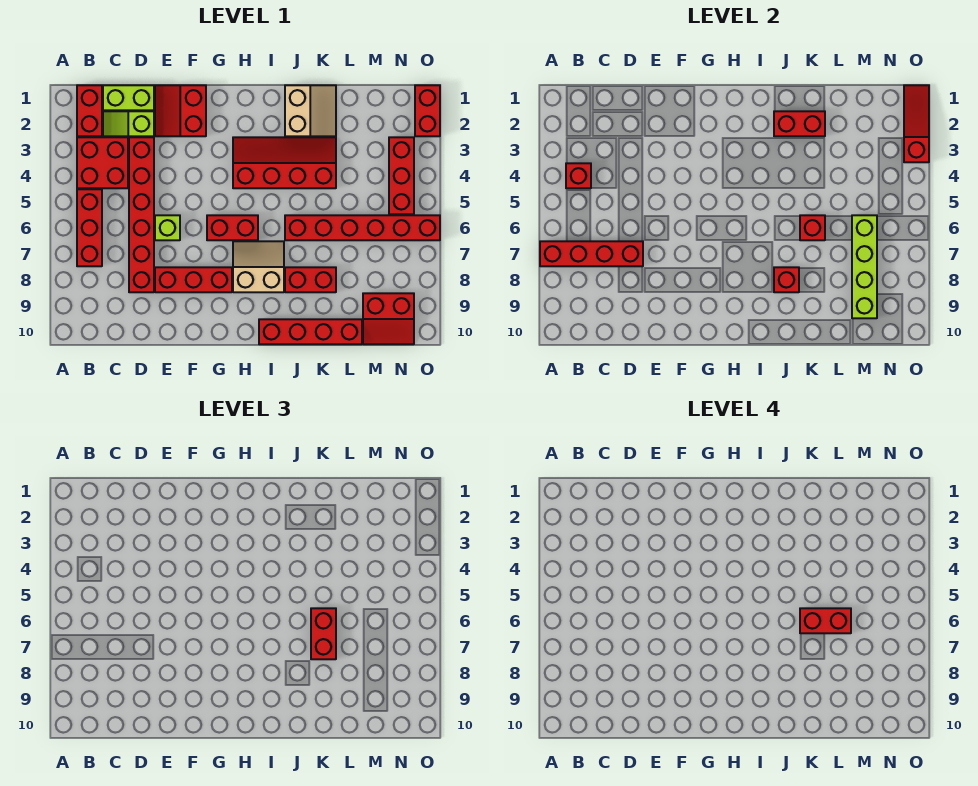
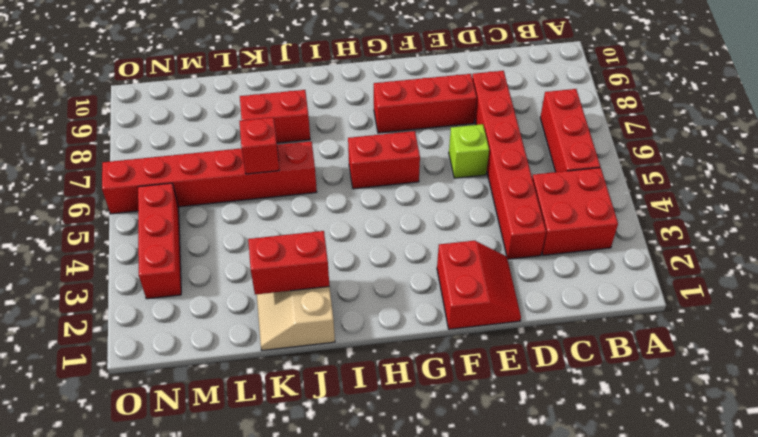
none -> red 1x2 brick [77,85,102,136]
none -> lime 1x2 brick [103,85,154,110]
none -> lime 1x2 slope [103,111,154,136]

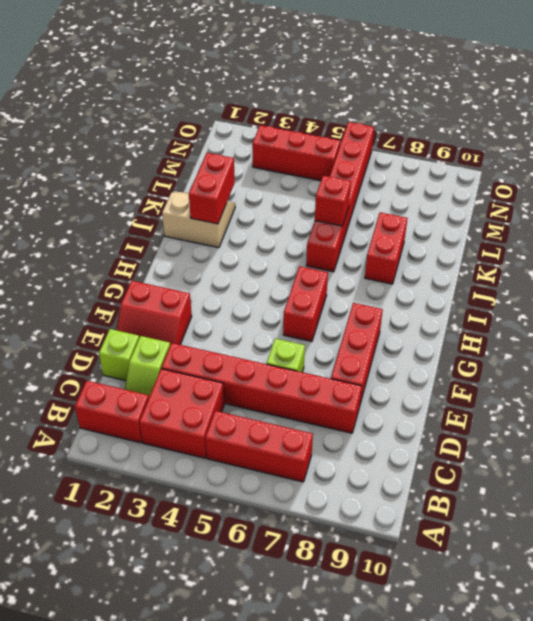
lime 1x1 brick [99,329,139,381] -> lime 1x2 brick [103,85,154,110]
none -> red 2x4 slope [233,137,336,188]
none -> tan 2x2 slope [233,241,284,292]
none -> red 1x4 brick [259,319,362,344]

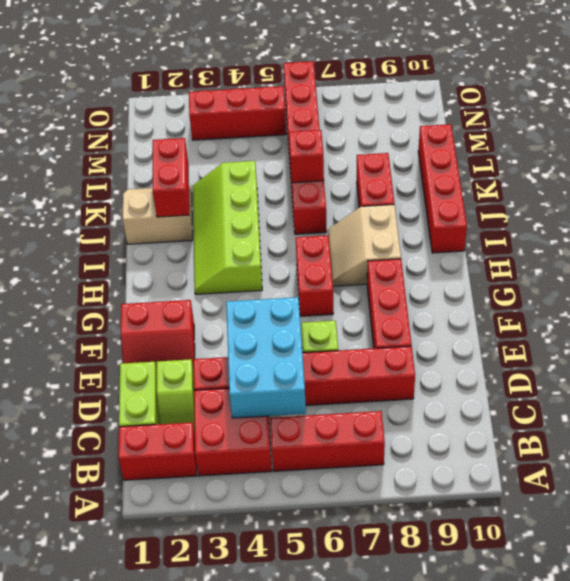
cyan 2x3 brick [226,297,306,418] -> none
lime 2x4 slope [193,161,262,294] -> red 2x4 slope [233,137,336,188]
none -> red 2x2 slope [363,293,414,344]
none -> red 1x2 brick [415,85,440,136]
none -> red 1x4 brick [540,241,643,266]

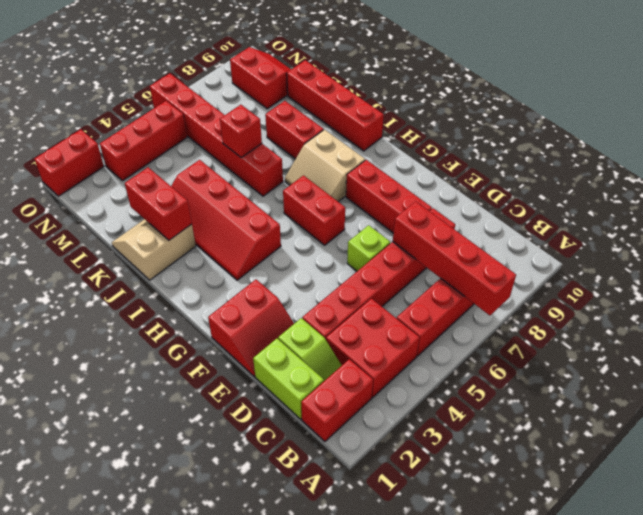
none -> red 1x1 brick [566,163,591,188]
none -> red 1x1 brick [774,267,799,292]
none -> lime 1x4 brick [852,215,877,318]

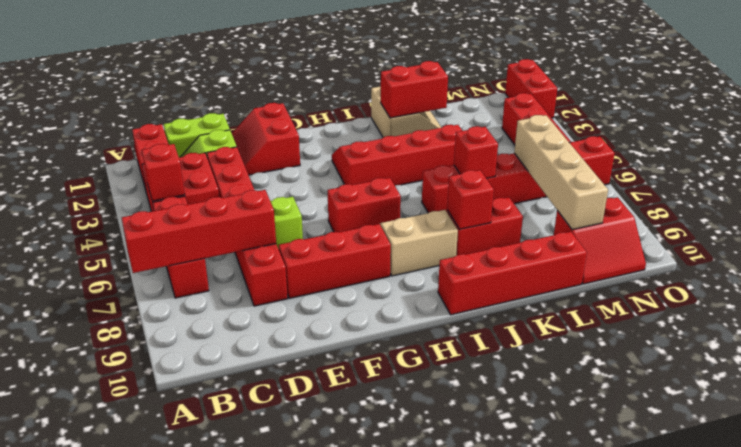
tan 1x4 brick [514,115,608,230] -> lime 1x4 brick [852,215,877,318]
none -> red 1x3 slope [904,85,929,162]
none -> red 1x2 brick [311,608,336,659]
none -> red 1x2 brick [800,608,851,633]

